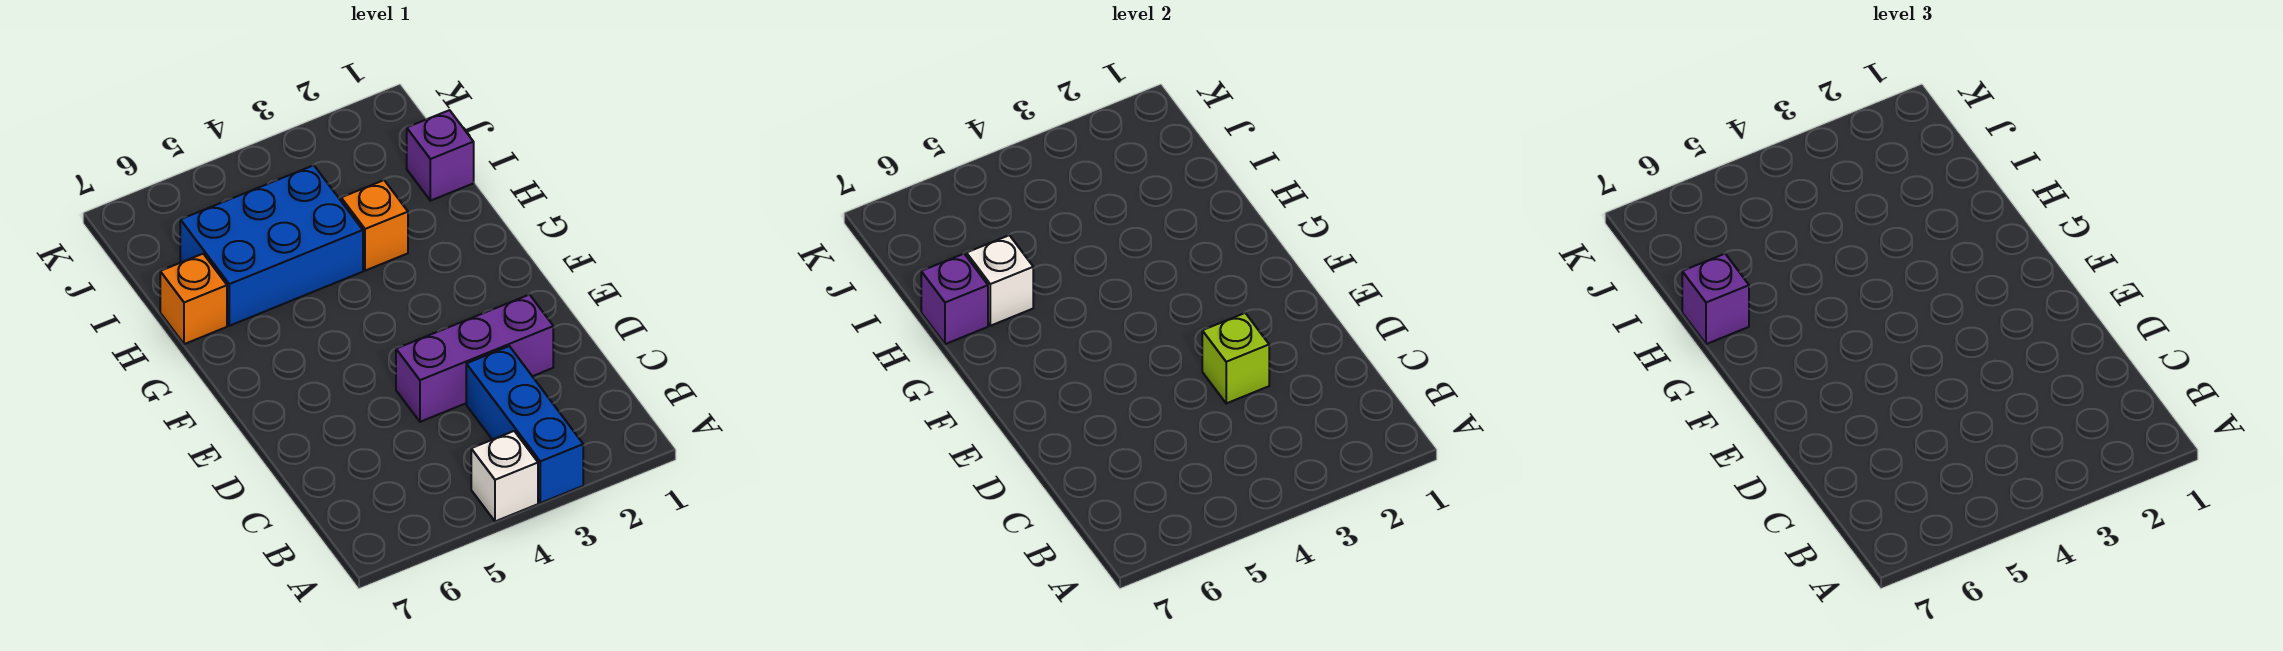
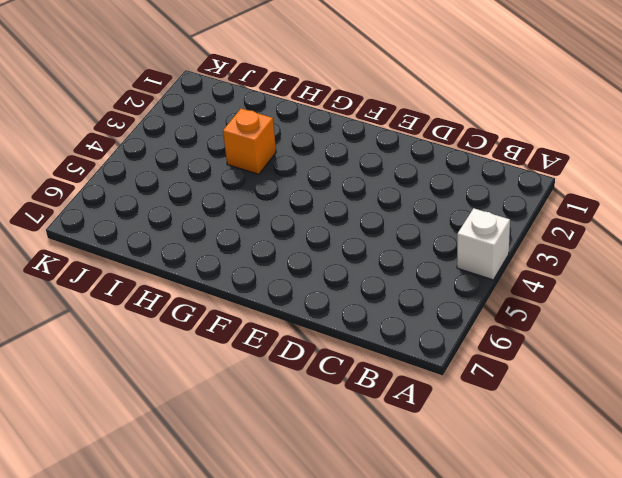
none -> blue 1x3 brick [466,346,583,503]
none -> purple 1x3 brick [396,294,553,422]

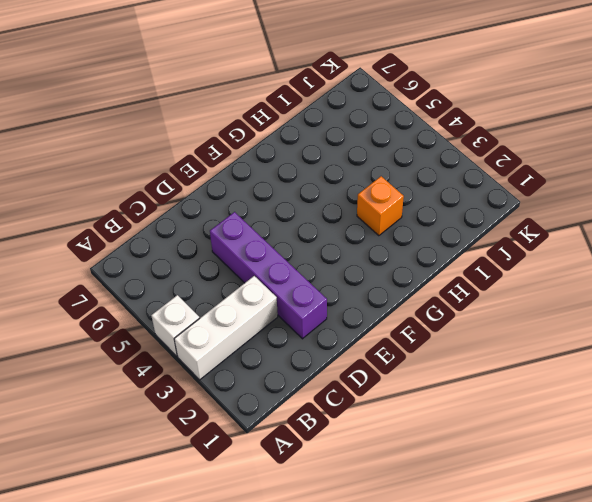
white 1x3 brick [174,276,278,380] -> blue 1x3 brick [466,346,583,503]
purple 1x4 brick [210,212,327,339] -> purple 1x3 brick [396,294,553,422]
none -> blue 2x3 brick [180,165,363,326]
none -> orange 1x1 brick [160,254,227,344]

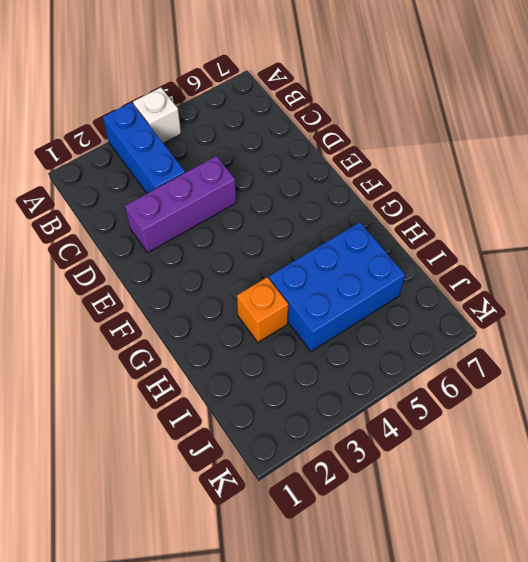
none -> orange 1x1 brick [160,254,227,344]
none -> purple 1x1 brick [407,110,474,201]

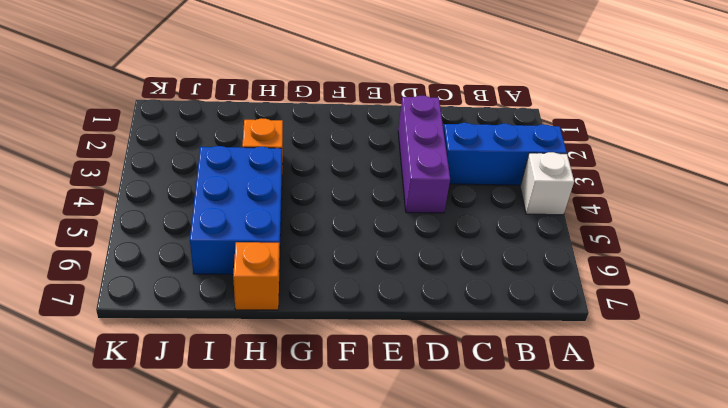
none -> purple 1x1 brick [407,110,474,201]
none -> lime 1x1 brick [1202,313,1269,403]

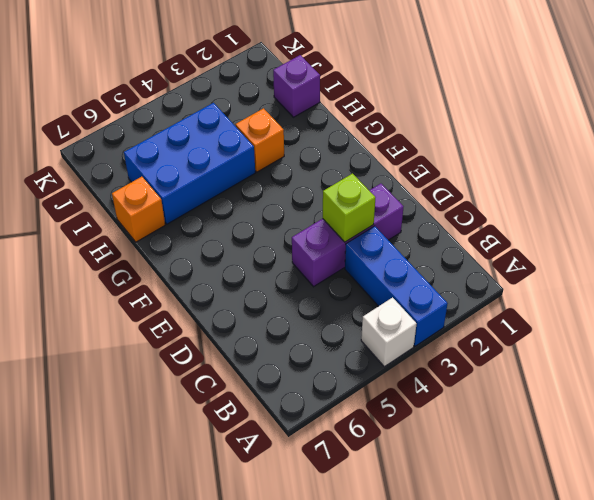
none -> white 1x1 brick [966,235,1033,326]
none -> purple 1x1 brick [921,254,988,344]

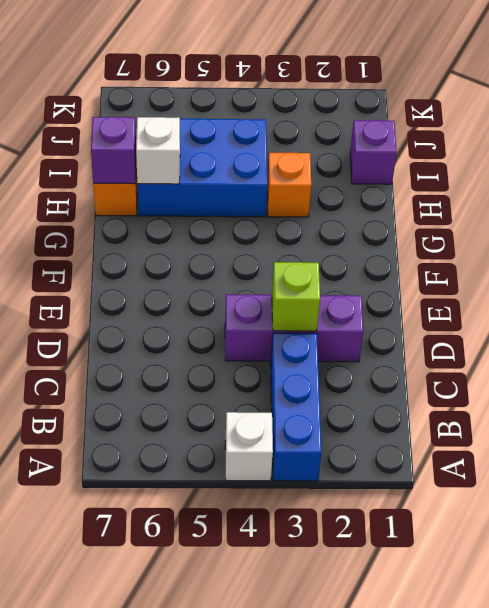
none -> purple 1x1 brick [1682,254,1749,344]

